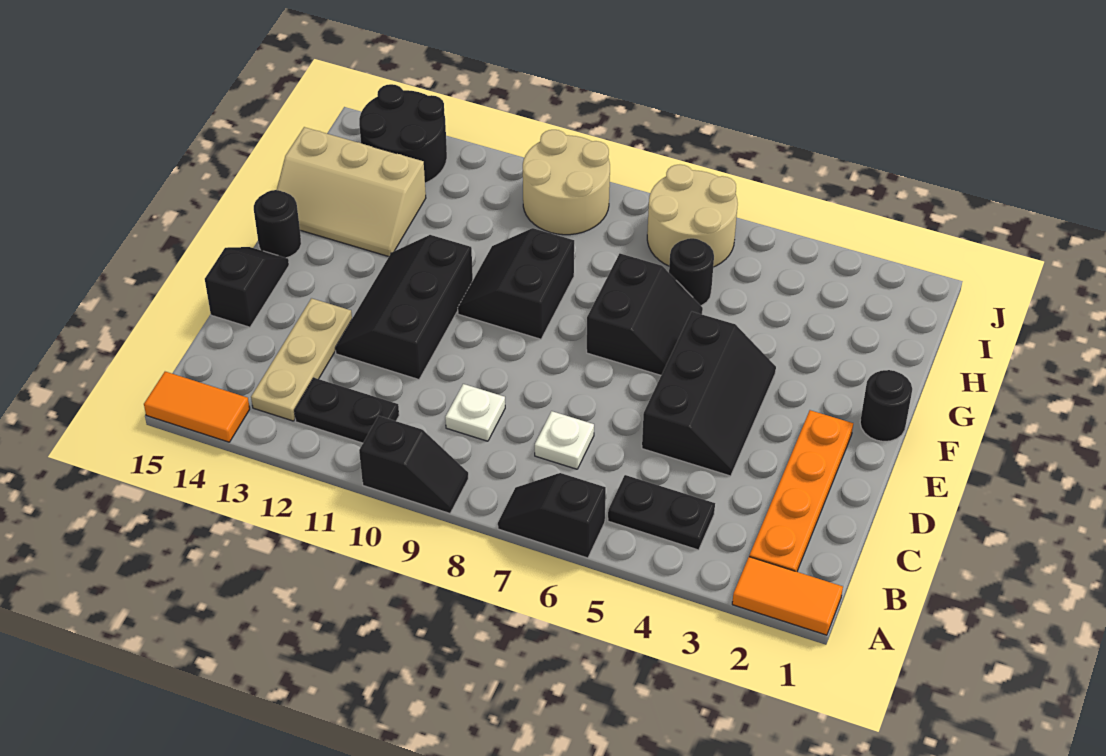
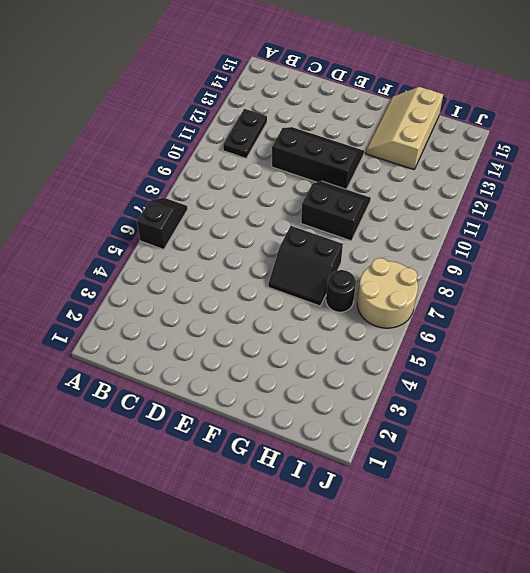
none -> orange 1x2 tile [732,557,843,635]
none -> black 1x2 slope [359,416,468,513]
none -> orange 1x2 tile [144,372,250,442]

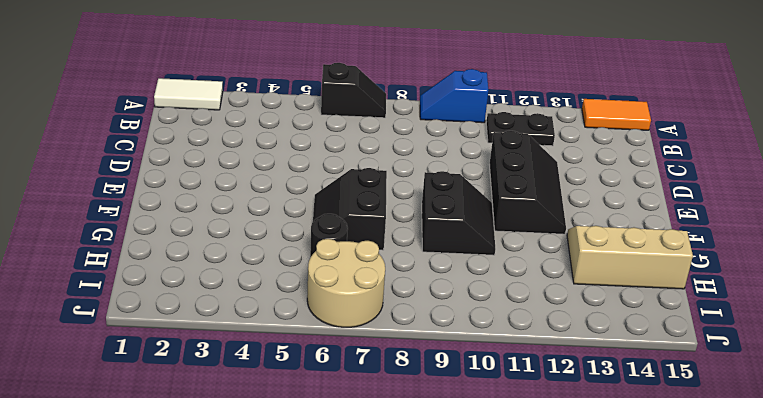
white 1x2 tile [154,78,223,110] -> orange 1x2 tile [732,557,843,635]
blue 1x2 slope [420,69,488,123] -> black 1x2 slope [359,416,468,513]
none -> orange 1x4 plate [749,410,853,572]
none -> black 1x2 plate [608,475,715,550]
none -> tan 1x3 plate [251,298,352,421]

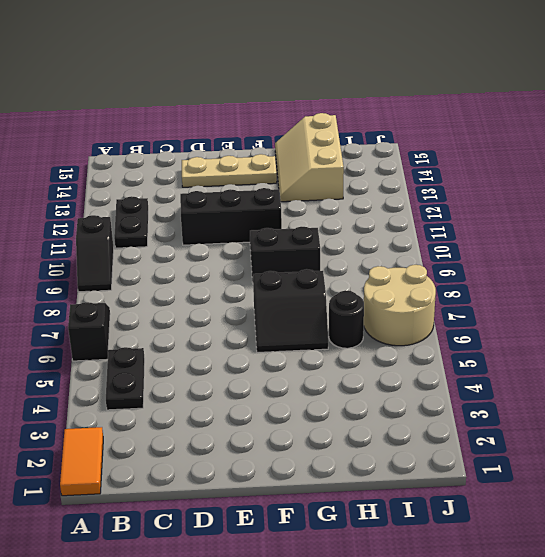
tan 1x3 plate [182,154,277,187] -> tan 1x3 plate moved to [251,298,352,421]
none -> orange 1x2 tile [144,372,250,442]
none -> orange 1x4 plate [749,410,853,572]
none -> white 1x1 plate [535,411,594,469]

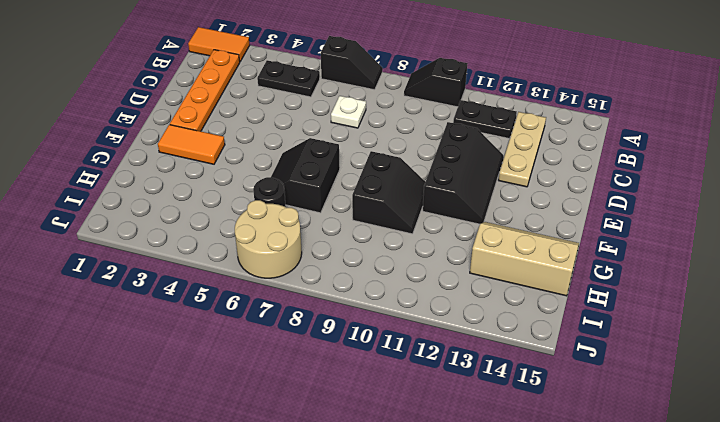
orange 1x2 tile [158,125,225,164] -> orange 1x2 tile moved to [144,372,250,442]
none -> white 1x1 plate [445,384,505,441]
none -> black 2x3 slope [642,312,776,476]
none -> black 1x2 slope [205,247,289,327]

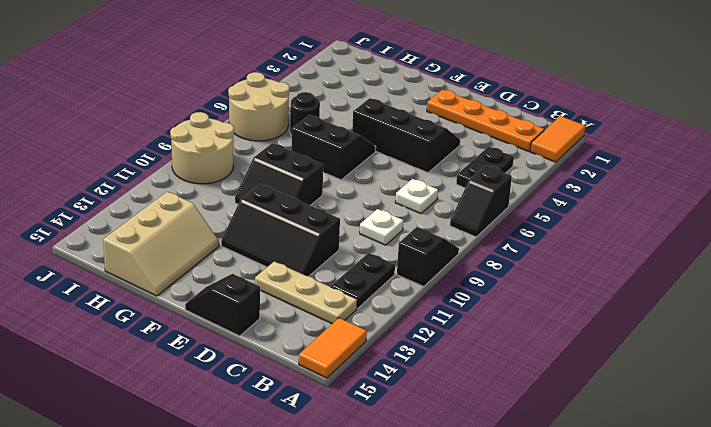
none -> black 1x1 round brick [860,370,912,442]
none -> black 1x1 round brick [254,190,301,258]
none -> black 2x2 round brick [359,84,447,183]

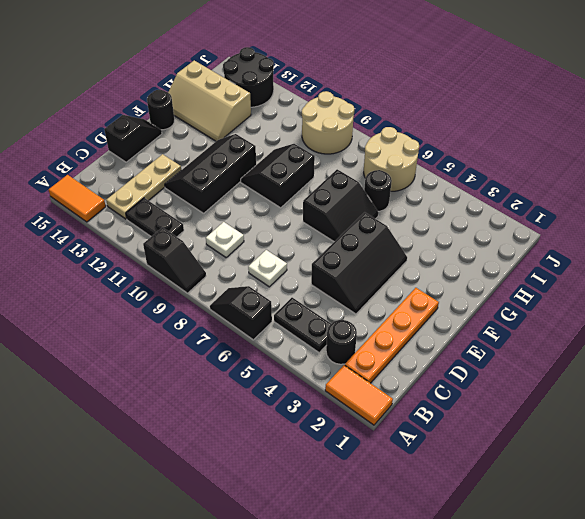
black 1x1 round brick [326,320,357,364] -> black 1x1 round brick moved to [860,370,912,442]

